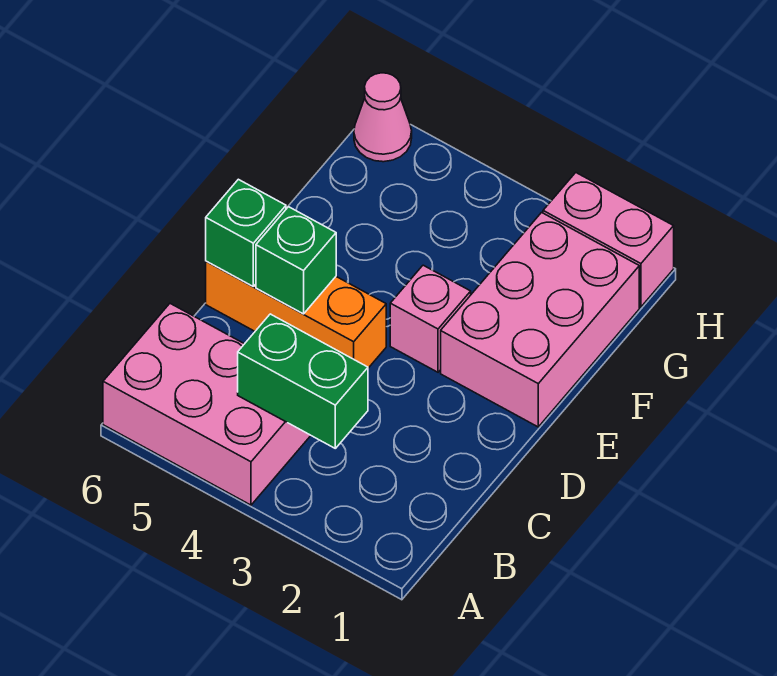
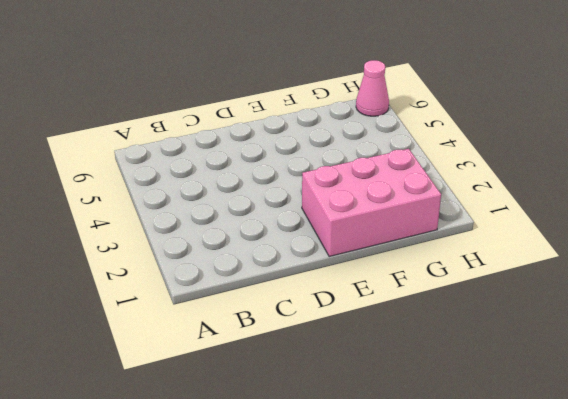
none -> pink 2x3 brick [103,304,311,505]
none -> orange 1x3 brick [206,261,386,368]

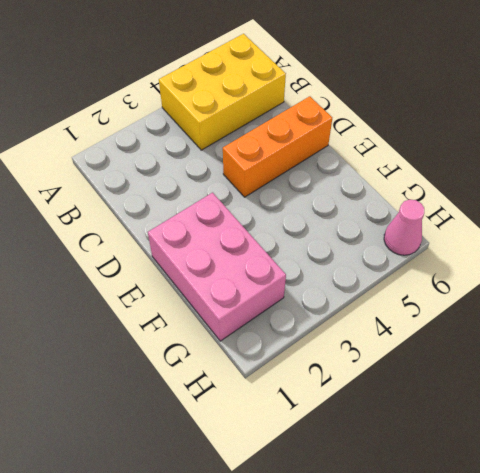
yellow 2x3 brick [159,34,286,150] -> pink 2x3 brick [103,304,311,505]
none -> pink 1x1 brick [390,265,471,372]
none -> pink 1x2 brick [543,173,674,307]

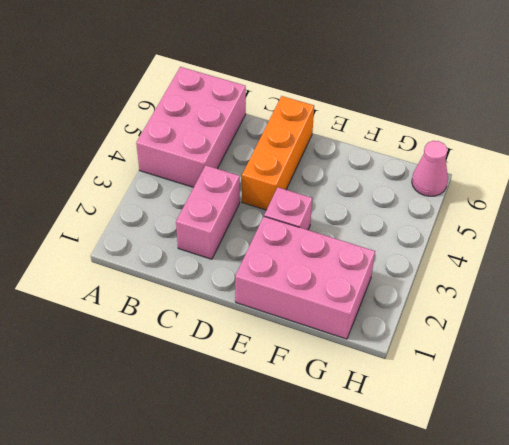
pink 1x2 brick [176,165,240,259] -> pink 1x2 brick moved to [543,173,674,307]
none -> green 1x2 brick [238,314,368,448]
none -> green 1x1 brick [256,207,336,314]

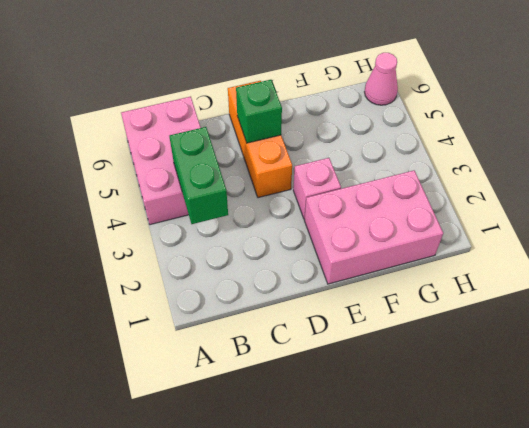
none -> pink 1x2 brick [543,173,674,307]
none -> green 1x1 brick [206,179,286,286]

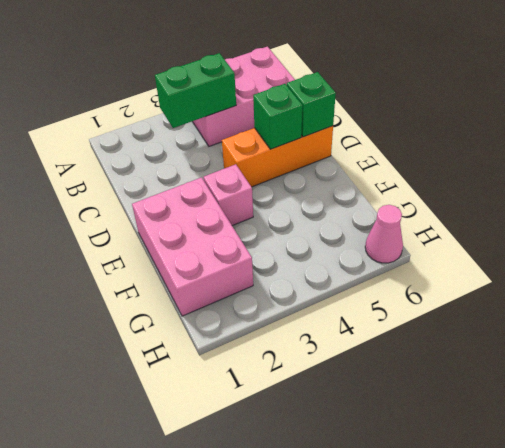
none -> pink 1x2 brick [543,173,674,307]

